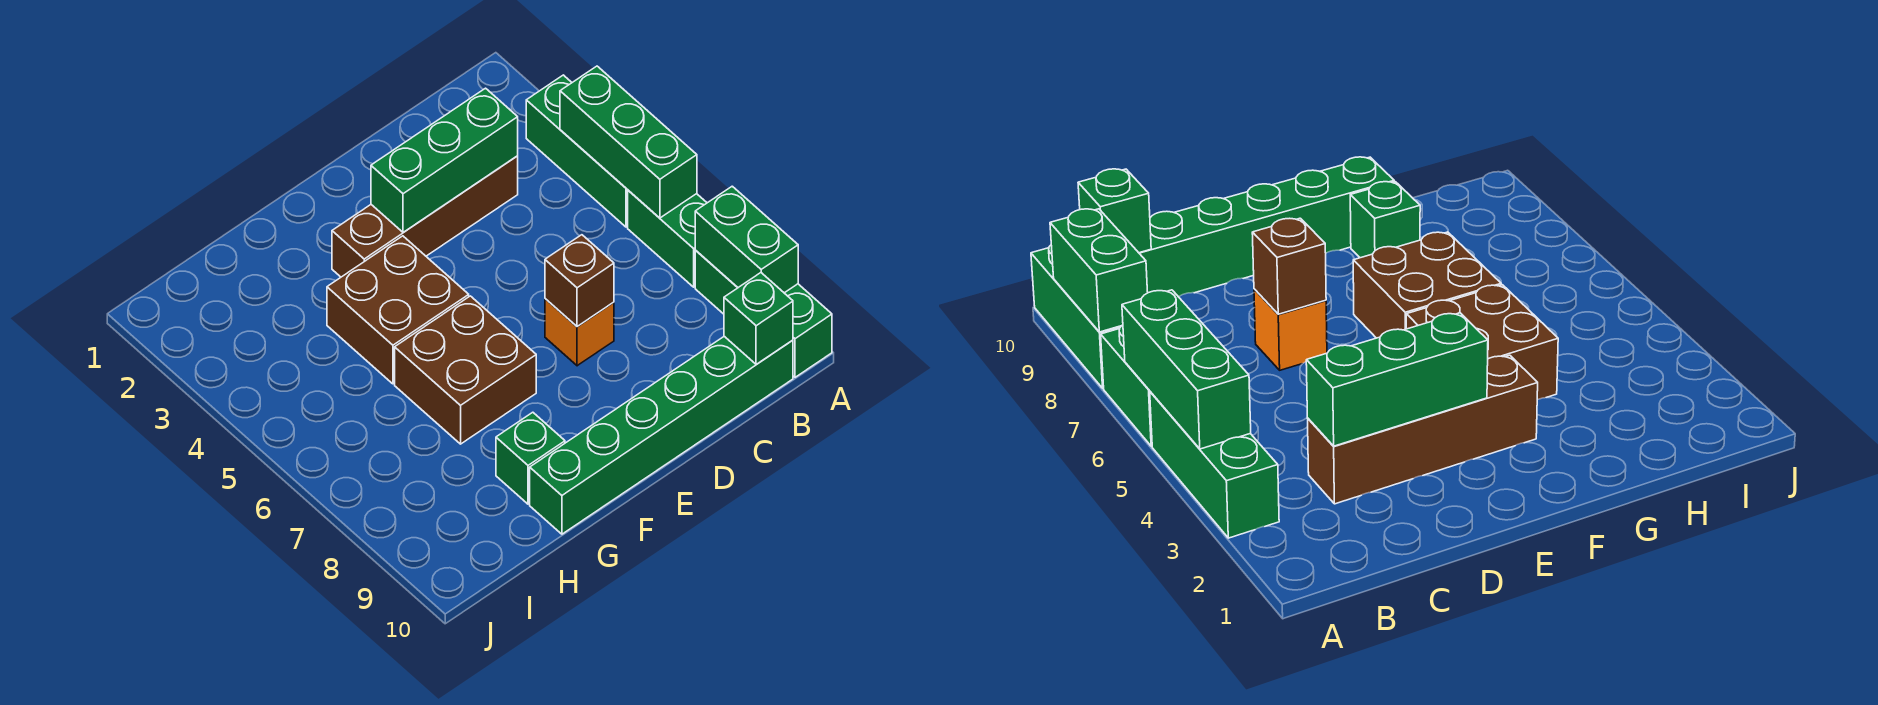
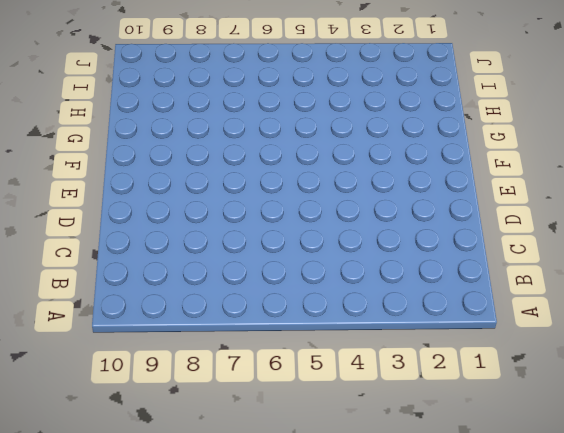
none -> green 1x3 brick [526,75,628,227]
none -> green 1x2 brick [628,190,707,287]
none -> green 1x3 brick [695,250,832,377]

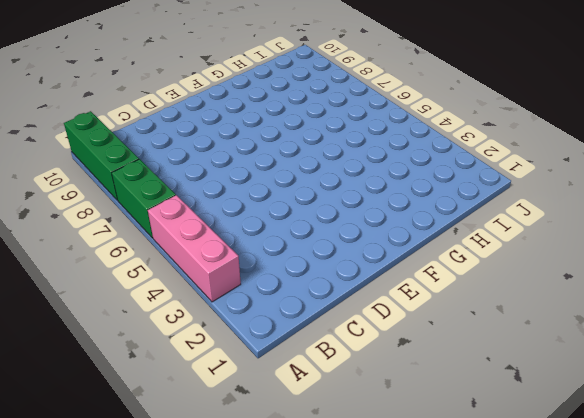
pink 1x3 brick [148,195,241,302] -> green 1x3 brick [526,75,628,227]
none -> green 1x6 brick [530,336,793,534]
none -> brown 1x4 brick [332,156,518,277]
none -> orange 1x1 brick [545,299,614,366]

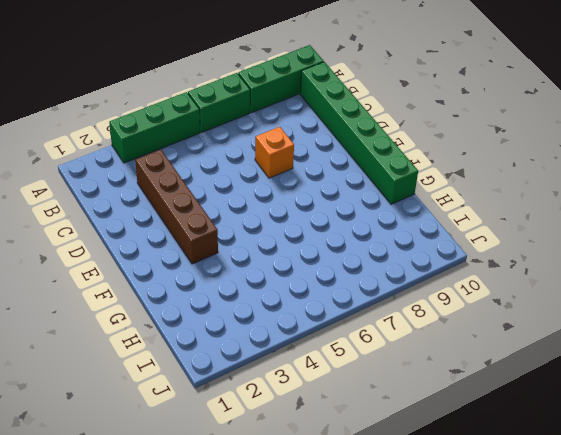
none -> brown 2x2 brick [327,236,469,384]
none -> brown 2x2 brick [395,296,536,444]
none -> green 1x1 brick [496,412,565,504]

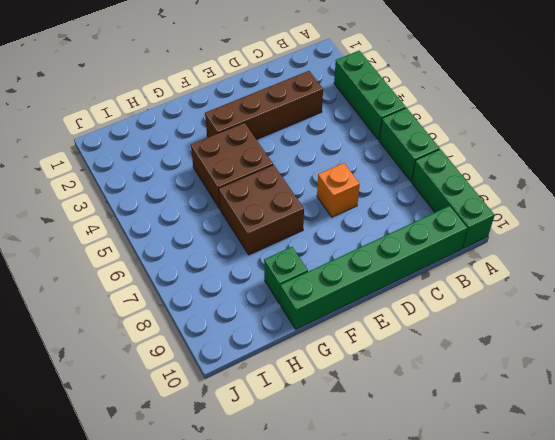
none -> green 1x3 brick [560,66,697,218]
none -> green 1x2 brick [695,186,798,293]
none -> green 1x1 brick [724,273,793,365]

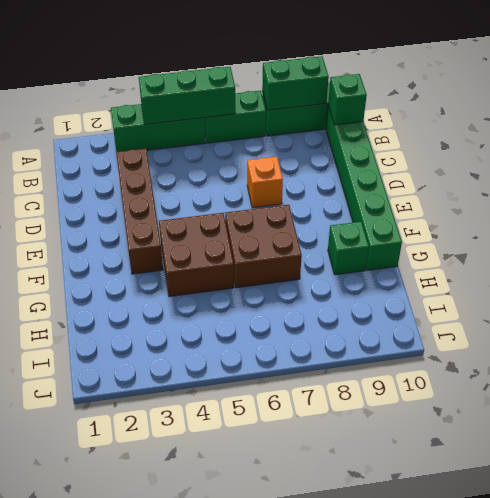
none -> green 1x3 brick [371,88,518,232]
none -> brown 1x1 brick [545,235,614,326]

